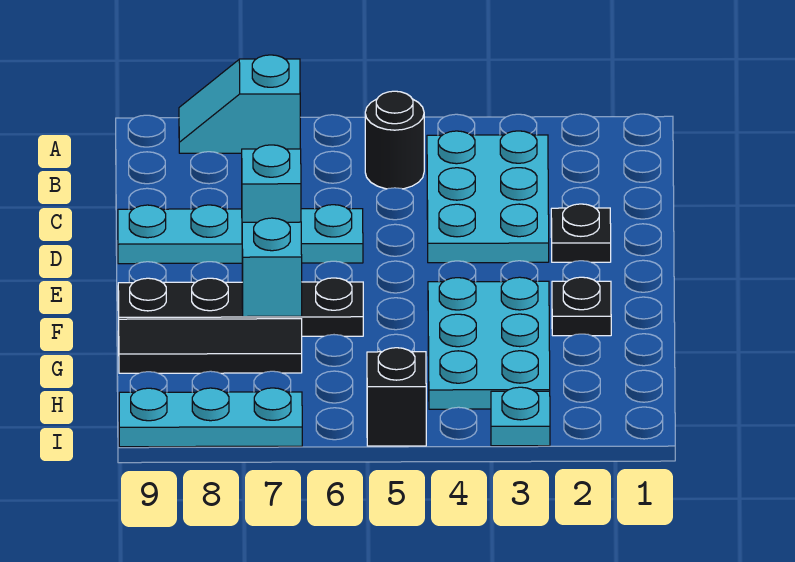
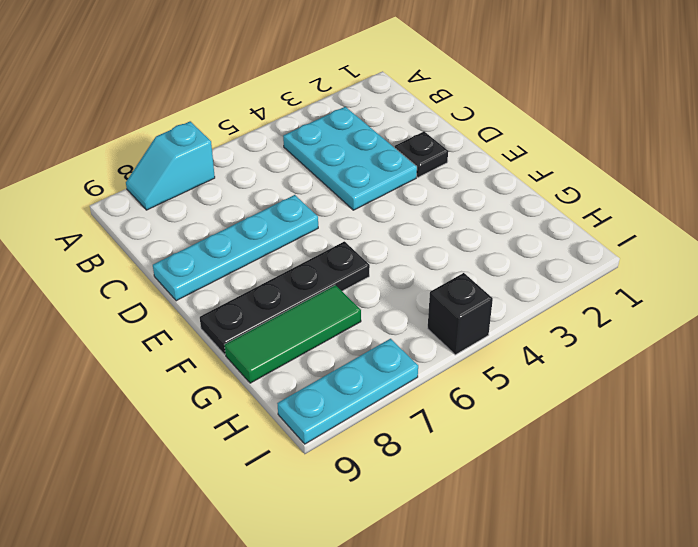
green 1x3 tile [225,285,361,383] -> black 1x3 tile [119,319,302,373]
none -> black 1x1 round brick [365,91,424,189]
none -> black 1x1 plate [552,277,611,336]
none -> cyan 2x3 plate [428,277,550,409]

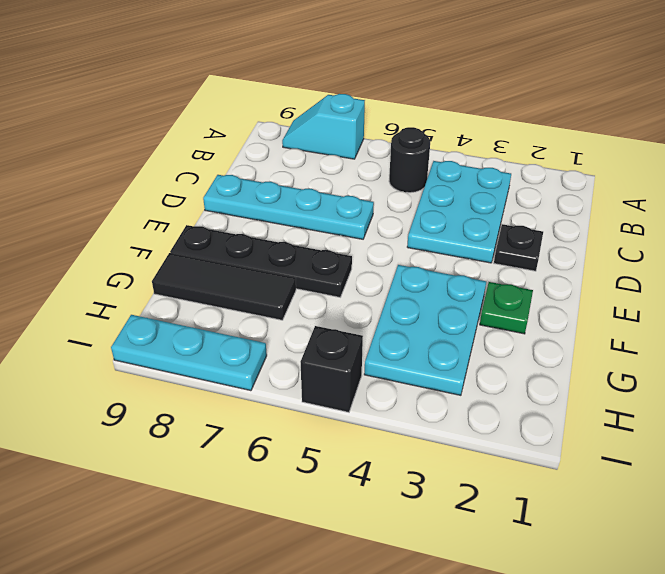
green 1x1 plate [480,282,533,334] -> black 1x1 plate [552,277,611,336]
none -> cyan 1x1 plate [491,387,550,446]
none -> cyan 1x1 brick [242,145,301,223]
none -> cyan 1x1 brick [242,218,302,317]

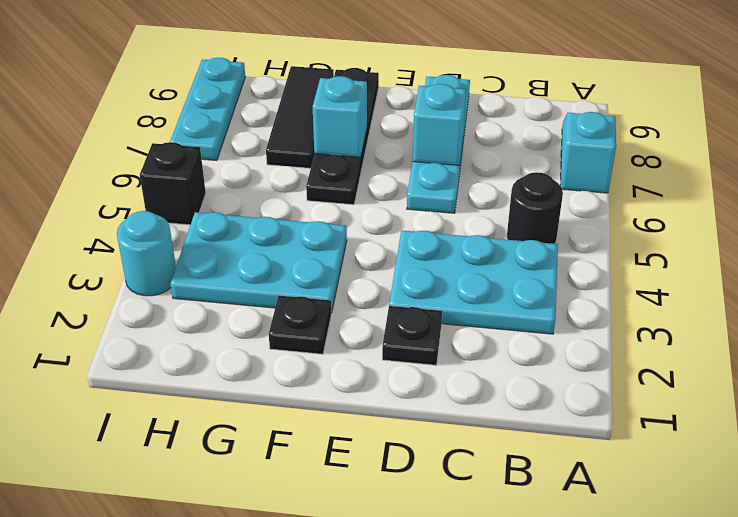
cyan 1x1 round brick [117,211,176,296] -> cyan 1x1 plate [491,387,550,446]

